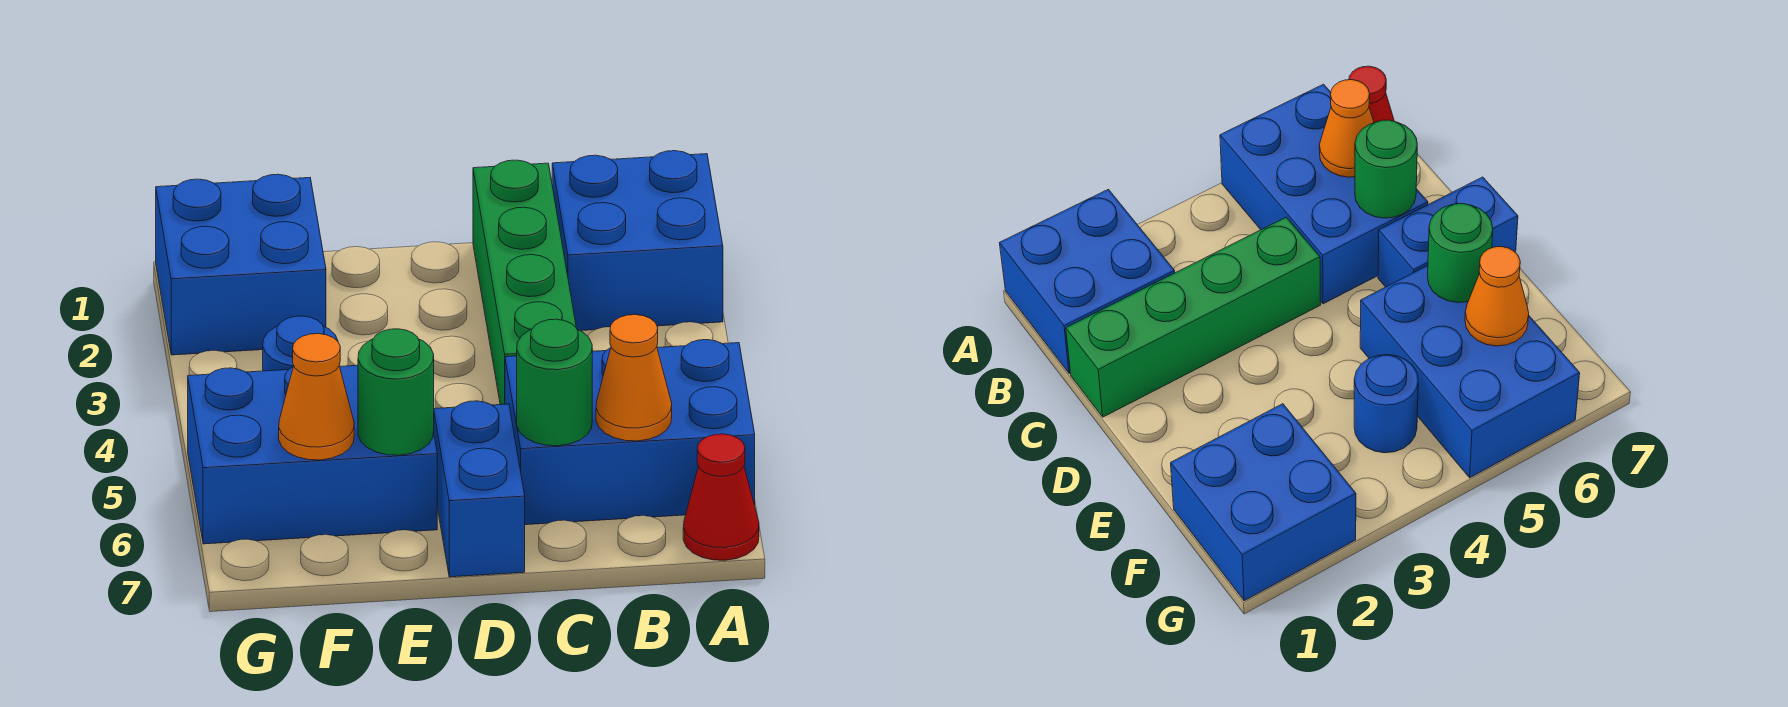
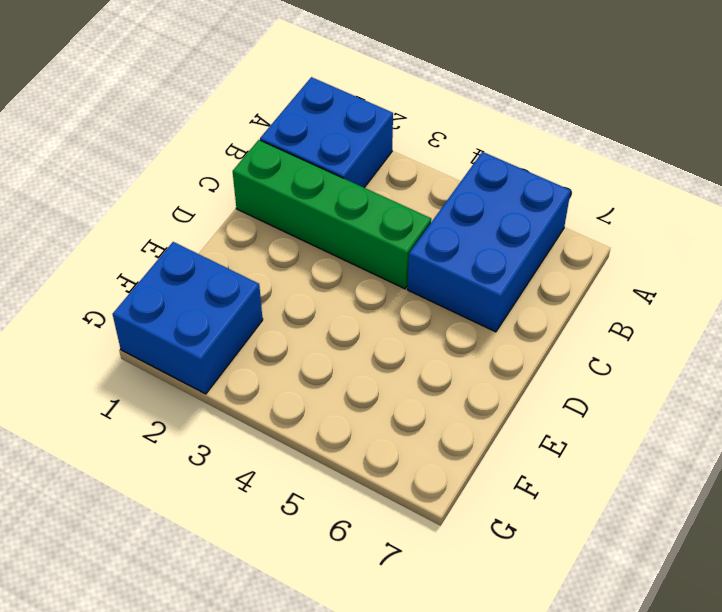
none -> red 1x1 cone [683,434,759,560]
none -> blue 1x2 brick [434,401,525,577]
none -> blue 2x3 brick [188,365,437,544]

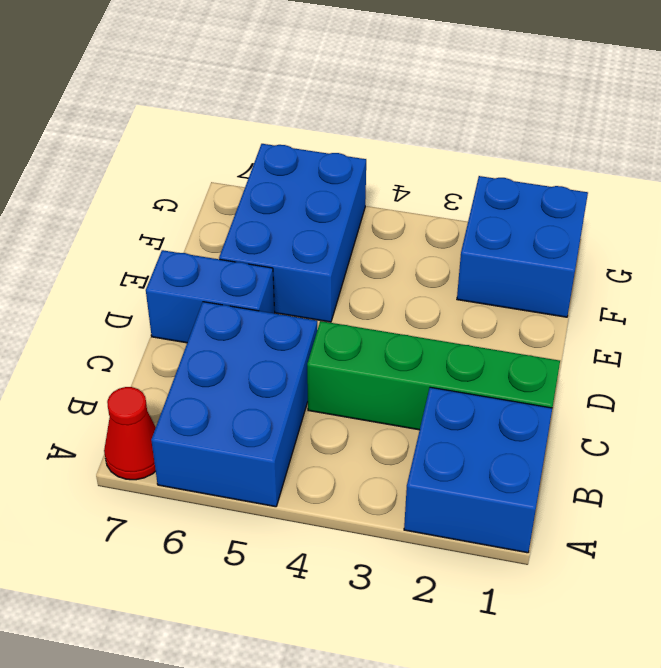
none -> blue 1x1 round brick [263,316,338,371]
none -> orange 1x1 cone [596,315,672,441]
none -> green 1x1 round brick [517,319,592,446]

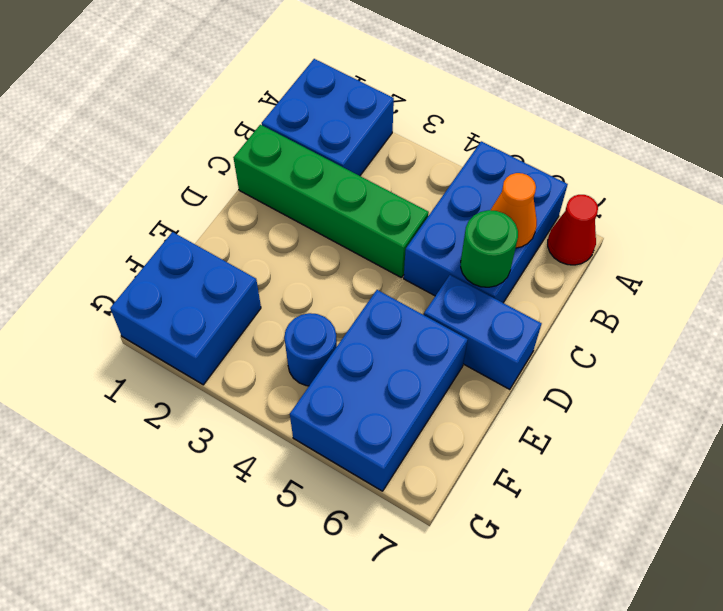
none -> green 1x1 round brick [358,329,434,455]
none -> orange 1x1 cone [279,334,354,460]

